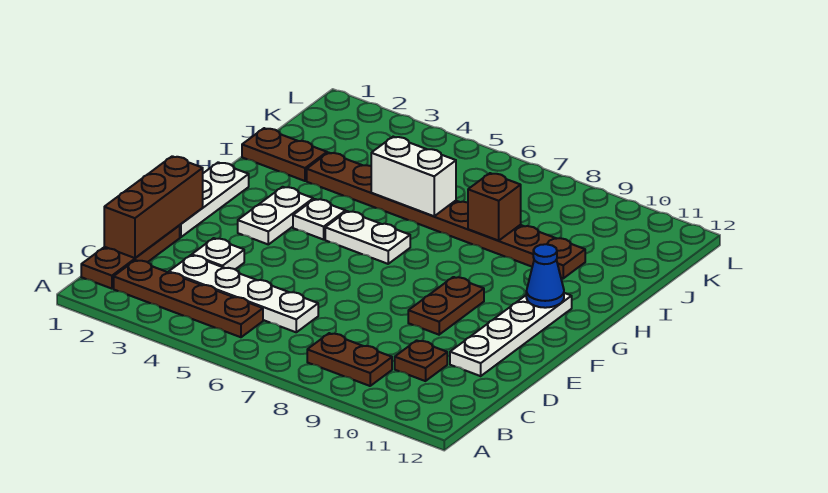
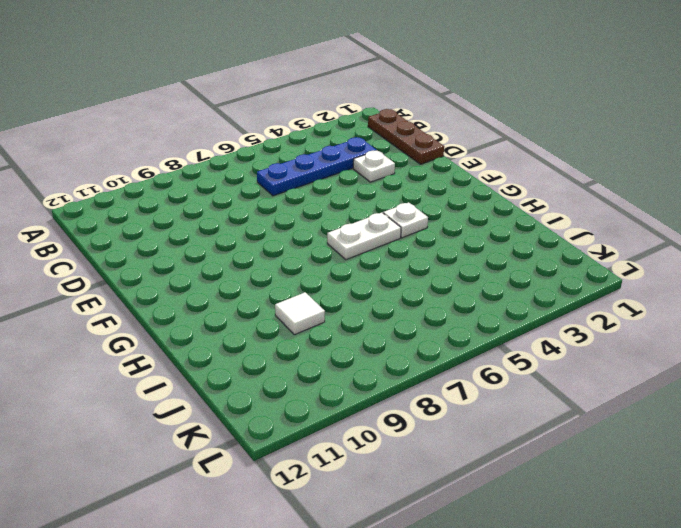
blue 1x4 plate [257,137,377,196] -> white 1x4 plate [169,255,318,332]
white 1x1 tile [275,292,325,335] -> brown 1x8 plate [307,153,585,278]
none -> brown 1x4 plate [114,260,263,337]
none -> brown 1x2 plate [307,333,392,386]
none -> brown 1x1 plate [395,340,447,381]

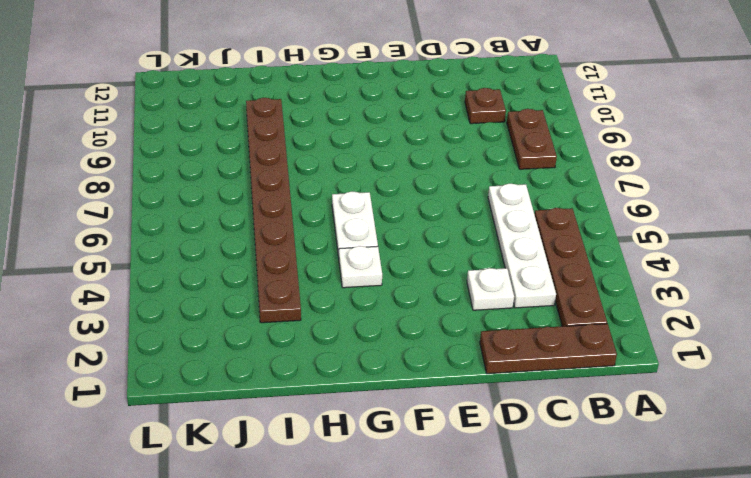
none -> white 1x4 plate [450,293,572,376]
none -> white 1x3 plate [180,162,249,237]
none -> brown 1x2 plate [408,277,484,335]

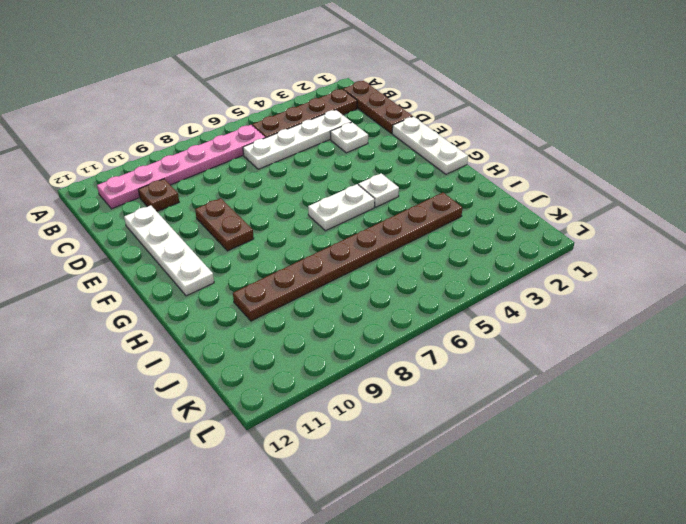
pink 1x6 plate [97,125,265,209] -> brown 1x2 plate [307,333,392,386]
none -> white 1x2 plate [238,187,313,244]
none -> brown 1x2 plate [242,128,327,181]
none -> brown 1x3 brick [104,156,203,258]

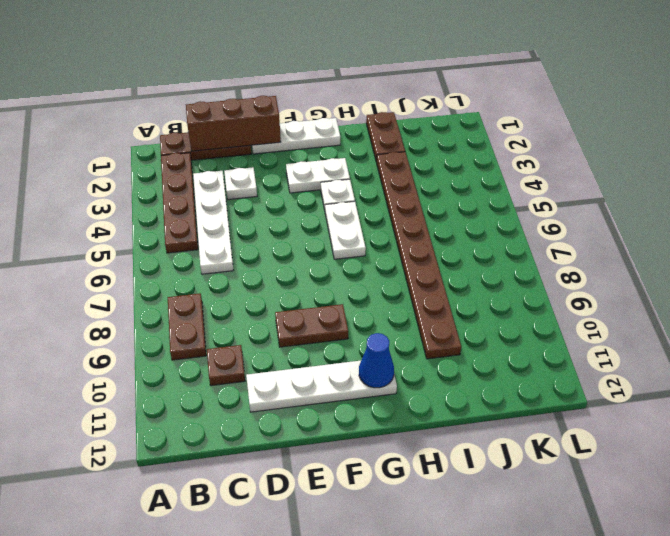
none -> white 1x2 brick [371,137,456,216]
none -> brown 1x1 brick [468,173,521,241]

